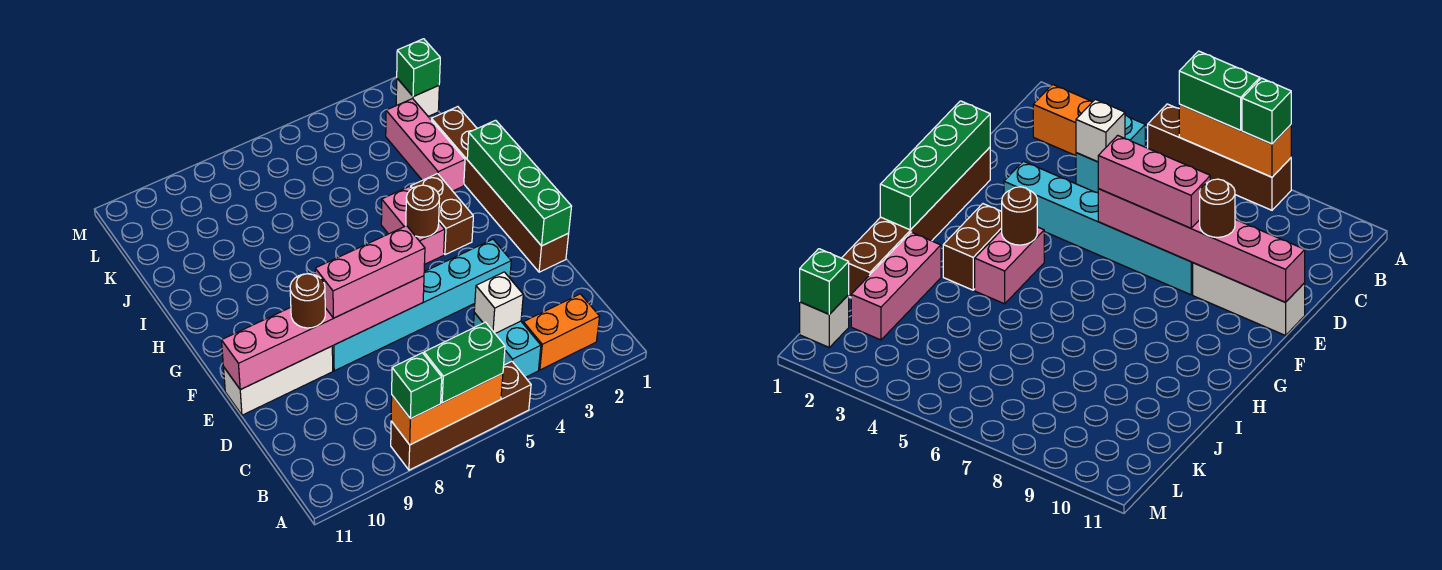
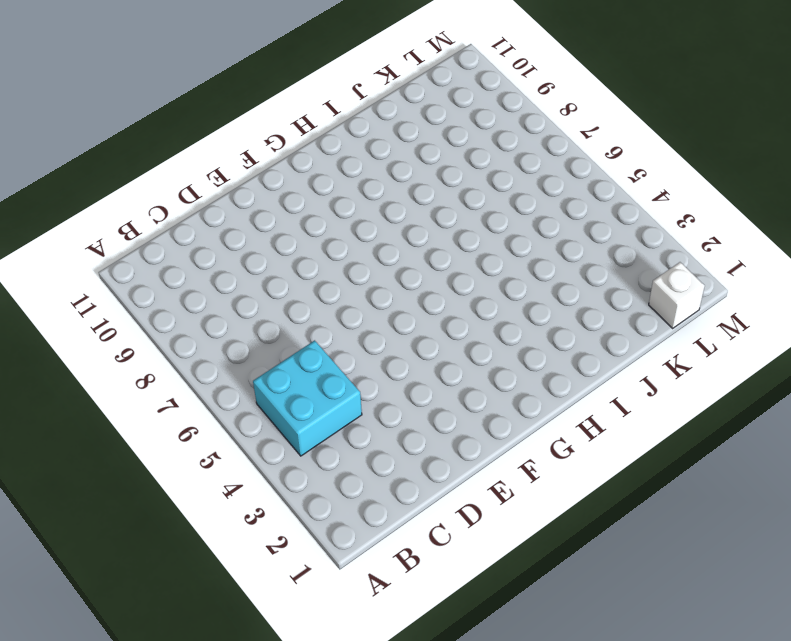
cyan 2x2 brick [253,340,362,456] -> cyan 1x2 brick [473,313,541,377]
none -> brown 1x4 brick [391,361,531,470]
none -> orange 1x2 brick [523,294,600,370]
none -> brown 1x6 brick [431,107,569,272]

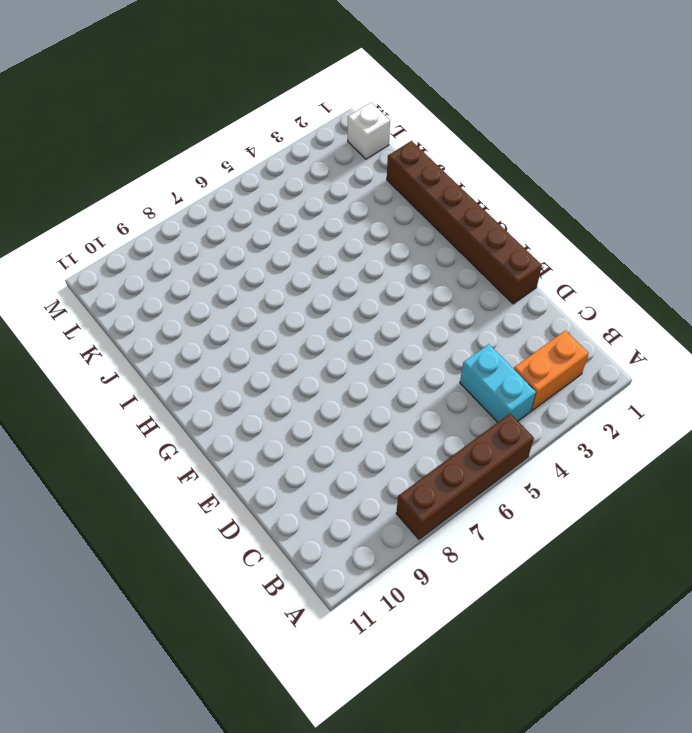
none -> cyan 1x6 brick [332,239,511,371]
none -> white 1x3 brick [224,346,333,415]
none -> brown 1x2 brick [410,174,473,255]

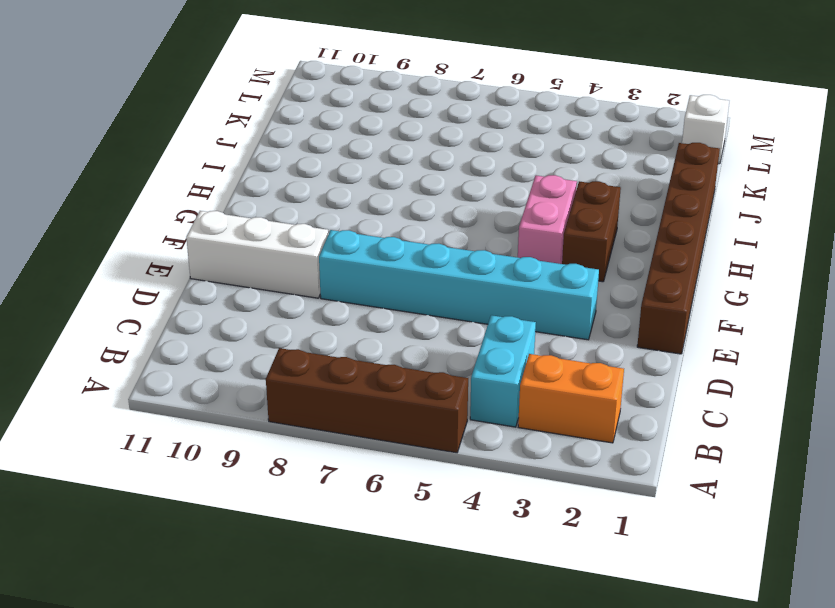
none -> pink 1x3 brick [386,99,465,191]
none -> orange 1x3 brick [391,373,503,445]
none -> white 1x1 brick [474,272,523,333]

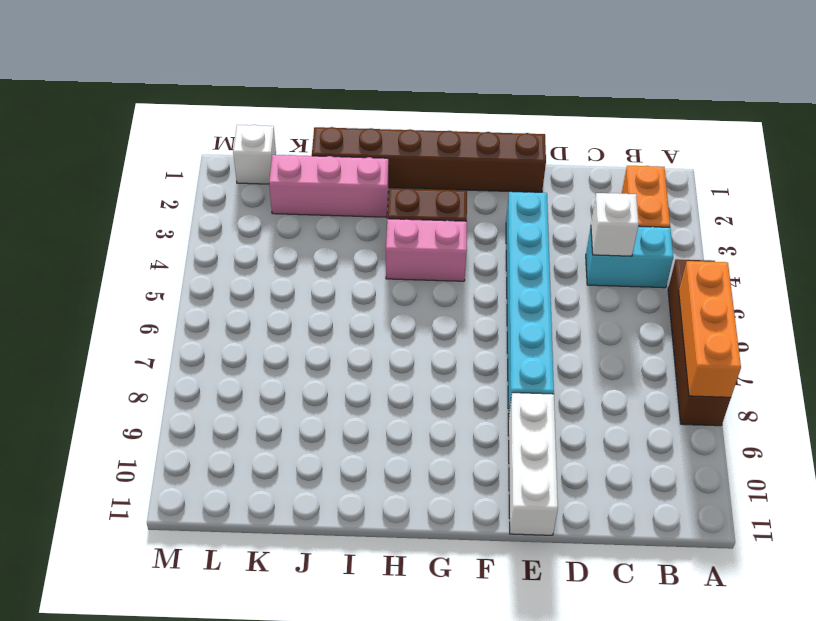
none -> green 1x4 brick [467,120,572,246]
none -> pink 1x6 brick [221,276,424,390]
none -> brown 1x1 round brick [406,185,439,237]

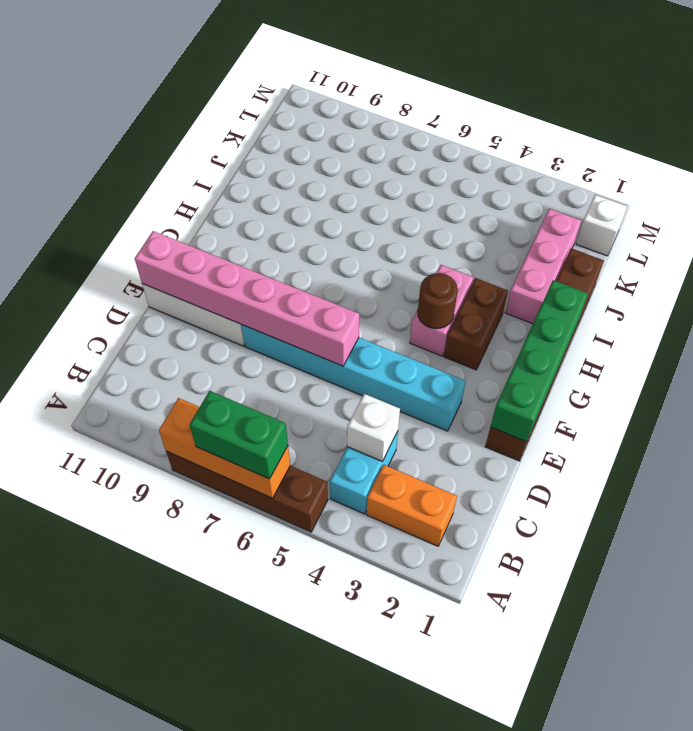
none -> green 1x1 brick [397,39,440,97]
none -> green 1x1 brick [392,353,442,419]
none -> pink 1x3 brick [315,226,425,318]

